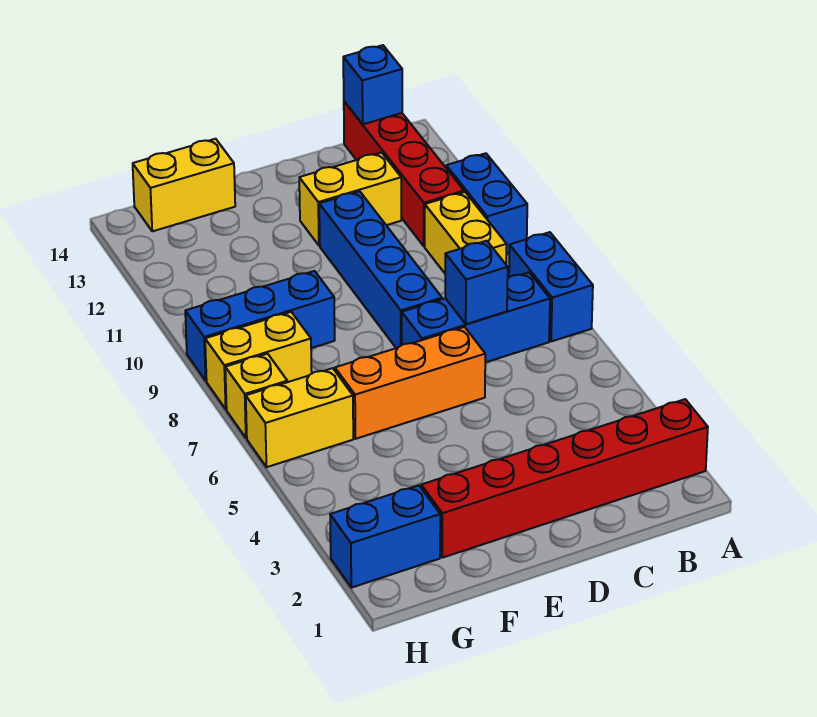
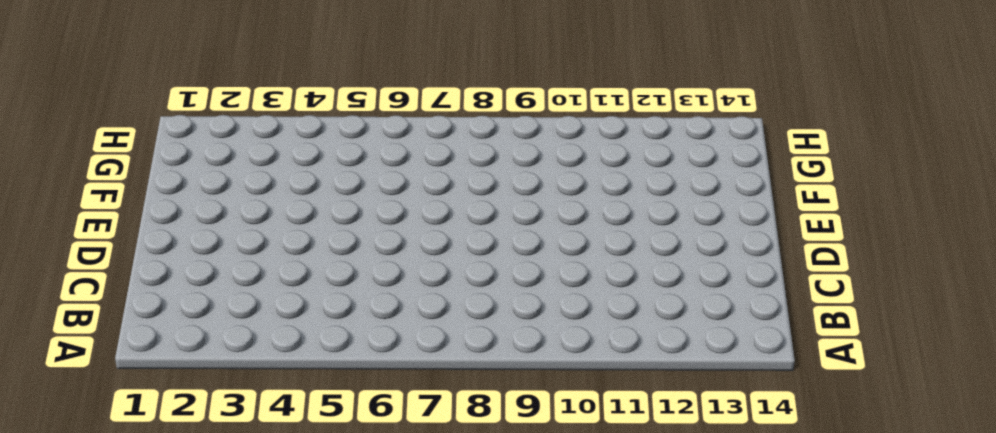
none -> red 1x6 brick [421,399,708,558]
none -> blue 1x2 brick [509,232,593,342]
none -> blue 1x2 brick [446,153,527,254]

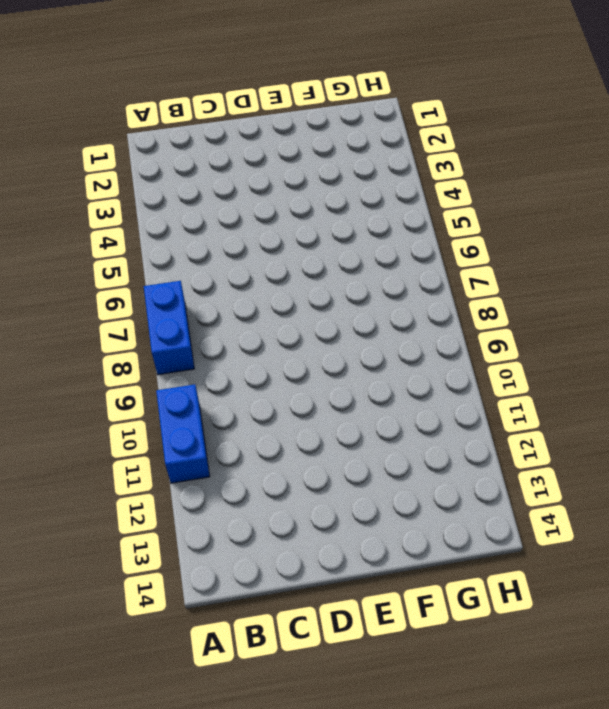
none -> red 1x6 brick [421,399,708,558]
none -> blue 1x3 brick [402,272,550,362]
none -> yellow 1x2 brick [425,192,507,273]

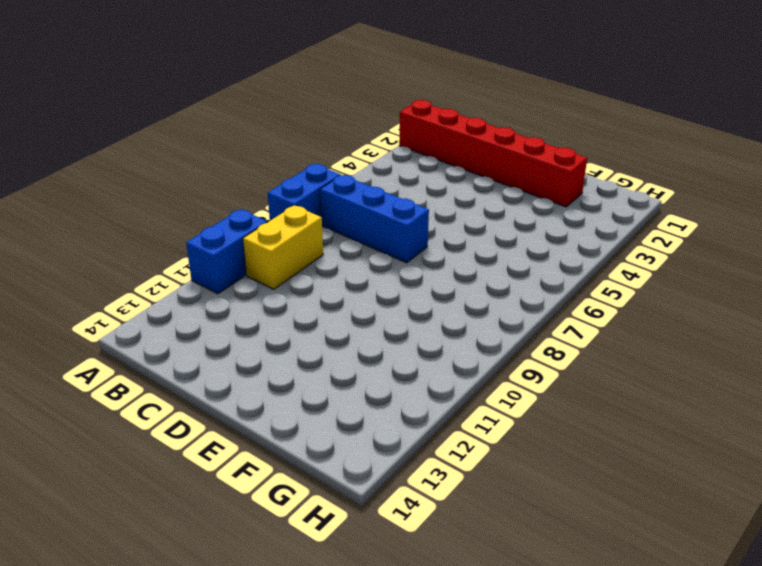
none -> red 1x4 brick [344,101,464,246]
none -> yellow 1x2 brick [299,153,401,246]
none -> orange 1x3 brick [335,327,485,439]

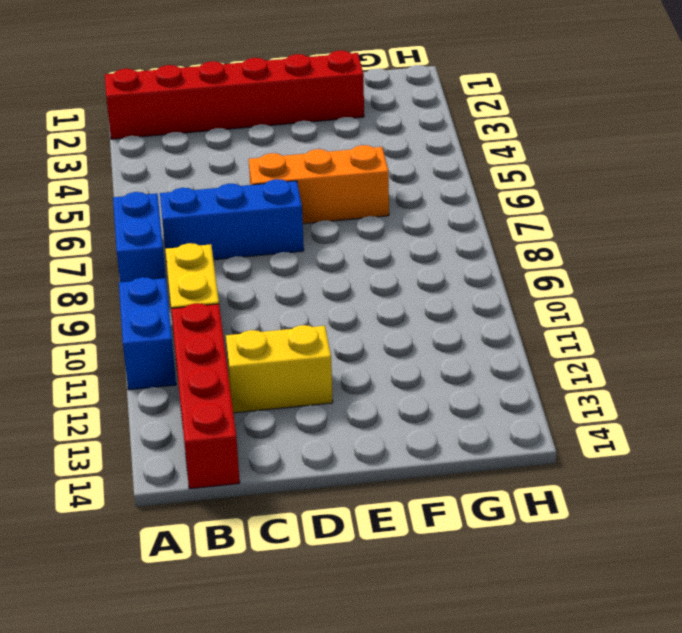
none -> blue 1x4 brick [319,191,442,348]
none -> blue 1x3 brick [185,271,335,381]
none -> yellow 1x2 brick [133,139,235,231]

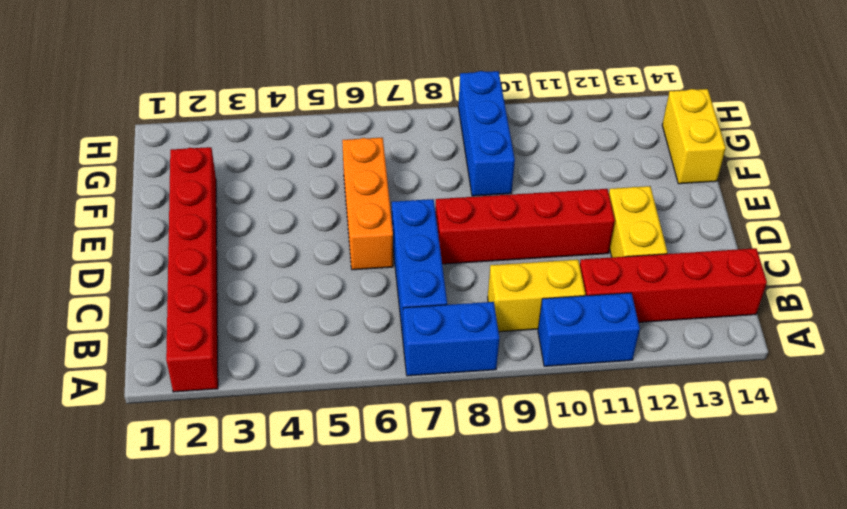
red 1x4 brick [435,189,615,264] -> blue 1x4 brick [319,191,442,348]
none -> blue 1x2 brick [330,485,440,588]
none -> yellow 1x2 brick [246,368,353,467]
none -> yellow 1x2 brick [205,312,312,409]

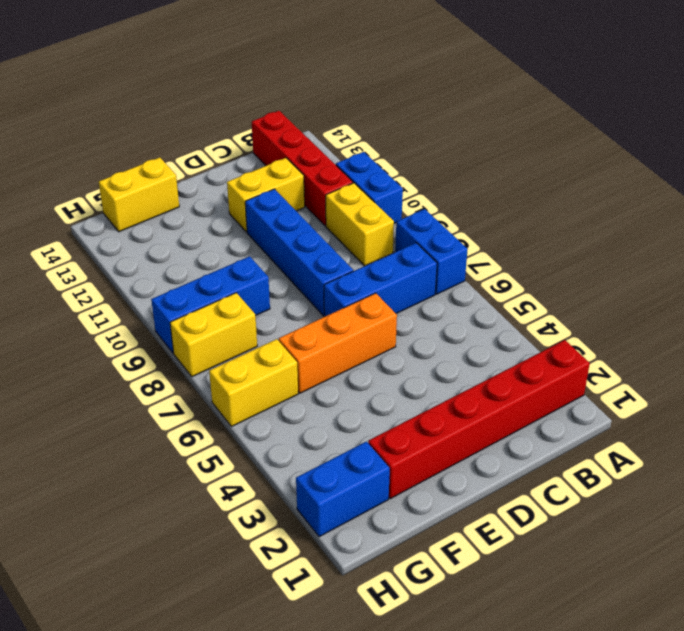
none -> yellow 1x1 brick [225,354,287,438]
none -> blue 1x1 brick [343,45,402,124]
none -> blue 1x1 brick [445,241,508,324]

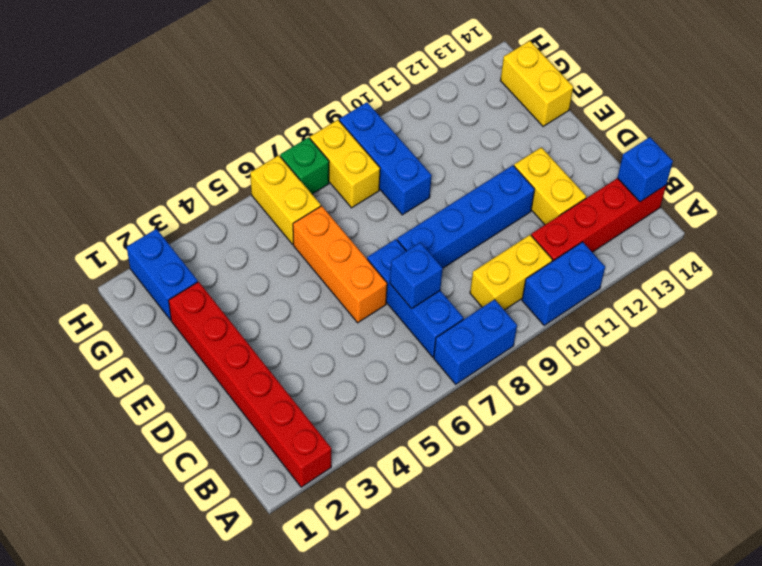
green 1x1 brick [280,137,329,194] -> yellow 1x1 brick [225,354,287,438]

